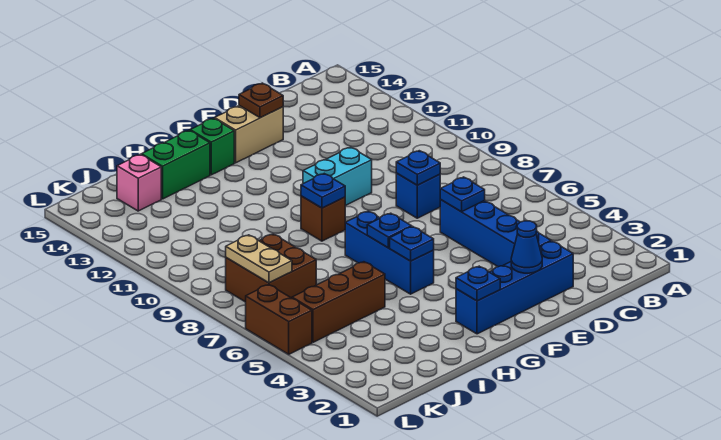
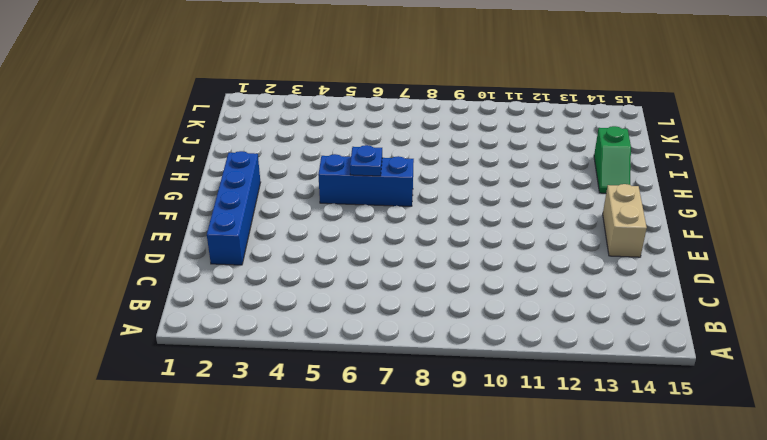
green 1x2 slope [594,126,631,193] -> green 1x2 brick [141,130,210,199]
none -> blue 1x4 brick [440,200,551,267]
none -> blue 1x1 brick [396,173,441,218]
none -> cyan 1x2 brick [303,147,372,206]

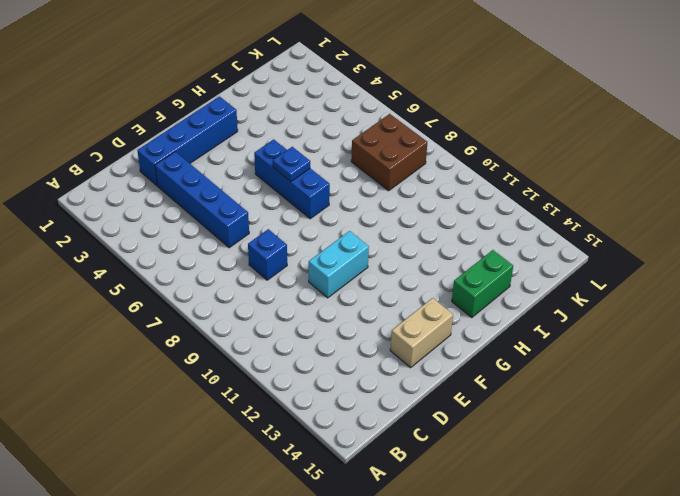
none -> brown 1x1 brick [301,196,345,241]
none -> green 1x1 brick [190,118,234,175]
none -> brown 1x3 brick [292,262,385,342]

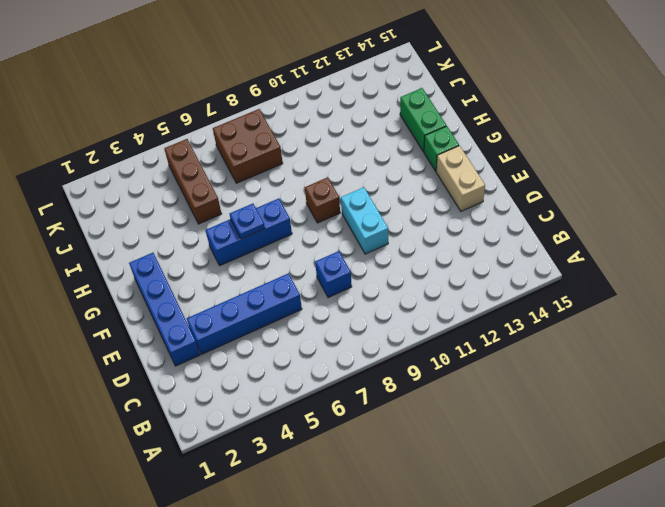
none -> pink 1x1 brick [117,154,161,211]
none -> brown 1x2 brick [246,285,312,354]
none -> blue 1x1 plate [440,177,485,212]

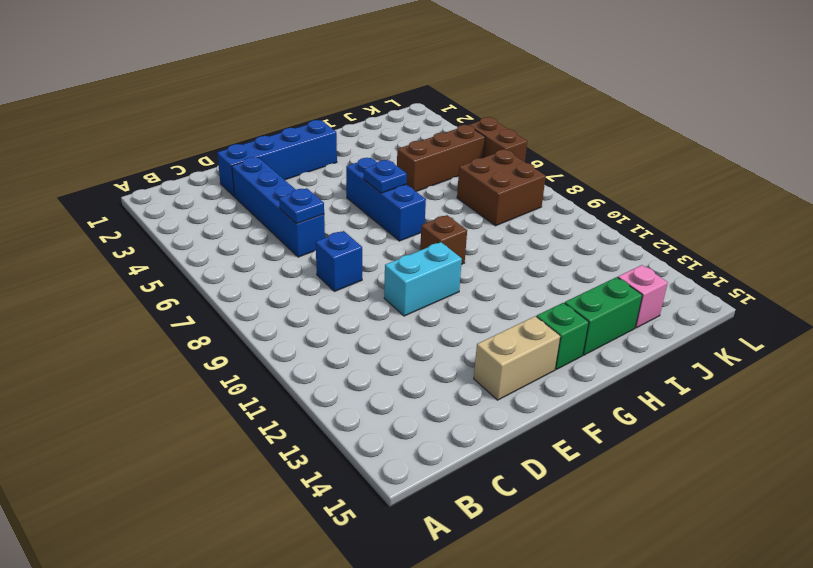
none -> blue 1x1 plate [396,151,440,185]
none -> blue 1x1 cone [511,221,542,273]
none -> brown 1x1 plate [239,83,283,118]

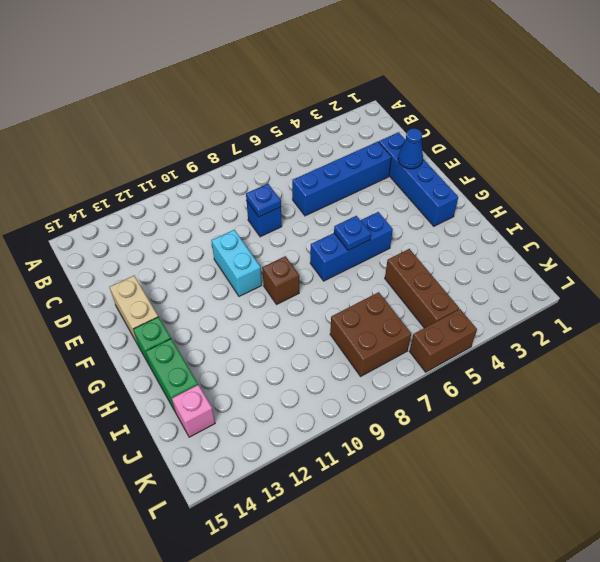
none -> blue 1x1 plate [440,177,485,212]
none -> brown 1x1 plate [239,83,283,118]
none -> blue 1x1 plate [456,266,500,301]

